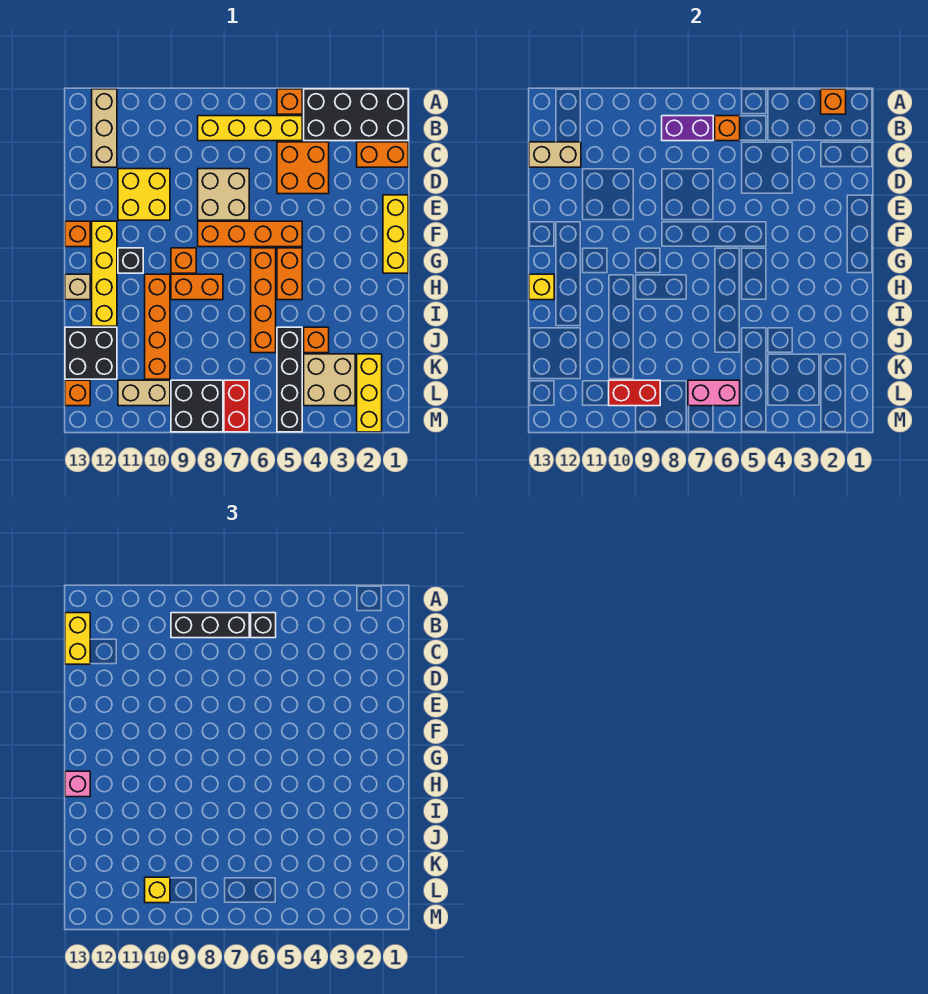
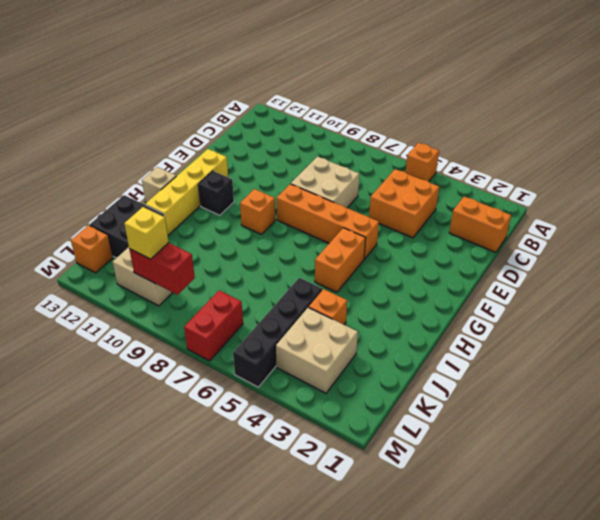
none -> black 2x4 brick [304,89,408,141]
none -> tan 1x3 brick [92,89,117,167]
none -> yellow 1x4 brick [198,116,302,141]
none -> yellow 2x2 brick [118,169,170,220]

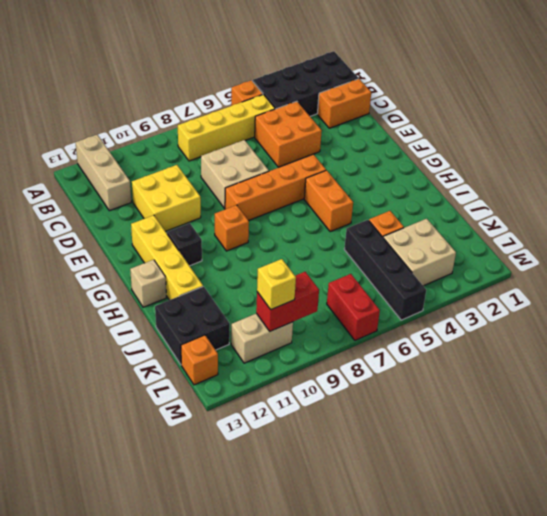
none -> yellow 1x3 brick [383,195,408,273]
none -> orange 1x1 brick [65,221,90,247]
none -> orange 1x4 brick [251,248,276,353]
none -> orange 1x2 brick [171,274,223,300]

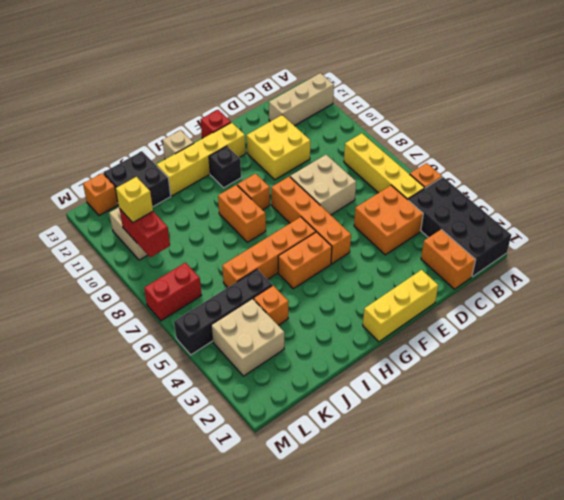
red 1x1 brick [201,110,231,139] -> orange 1x1 brick [65,221,90,247]
none -> orange 1x4 brick [145,274,170,379]
none -> yellow 1x3 brick [357,354,382,432]
none -> black 2x2 brick [171,380,223,432]
none -> orange 1x1 brick [821,89,846,114]

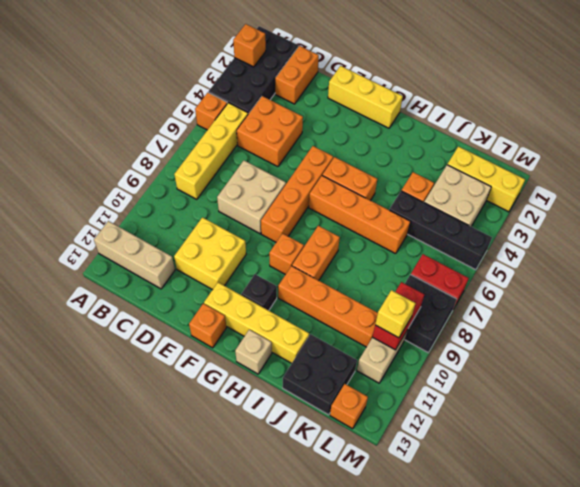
none -> orange 1x1 brick [715,116,740,141]
none -> purple 1x2 brick [662,116,713,141]
none -> tan 1x2 brick [529,142,581,167]
none -> yellow 1x1 brick [529,274,554,300]

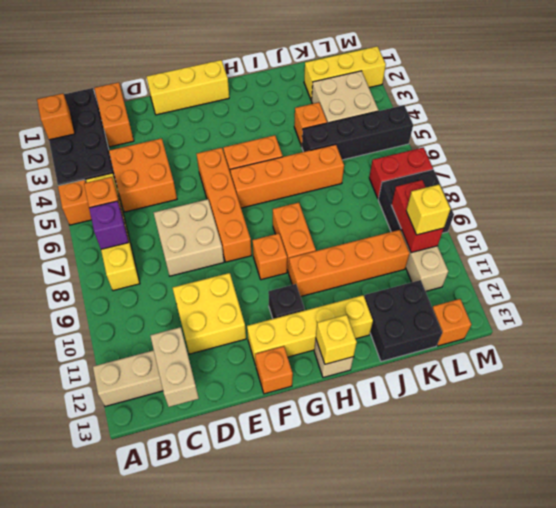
purple 1x1 brick [89,201,129,249] -> purple 1x2 brick [662,116,713,141]
none -> pink 1x2 brick [688,380,740,406]
none -> black 1x1 brick [251,613,276,638]
none -> black 1x3 brick [171,613,249,638]
none -> yellow 1x2 brick [65,613,90,664]

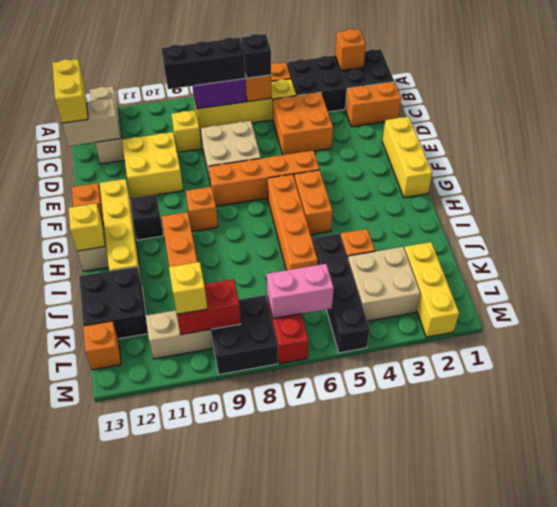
yellow 1x1 brick [171,110,202,153] -> none
none -> orange 1x2 brick [171,274,223,300]
none -> pink 1x1 brick [65,771,90,797]

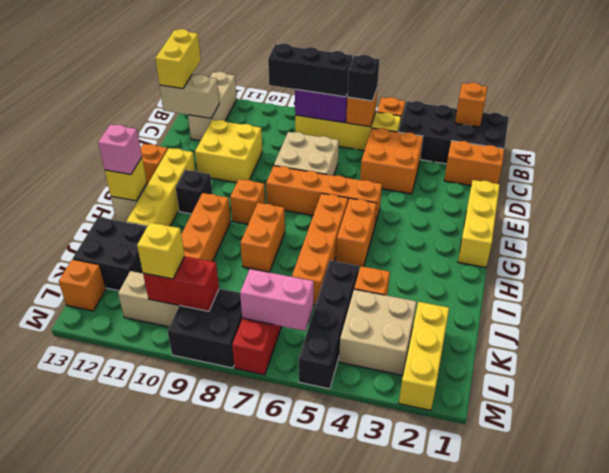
orange 1x2 brick [241,203,285,272] -> orange 1x2 brick turned to [171,274,223,300]

